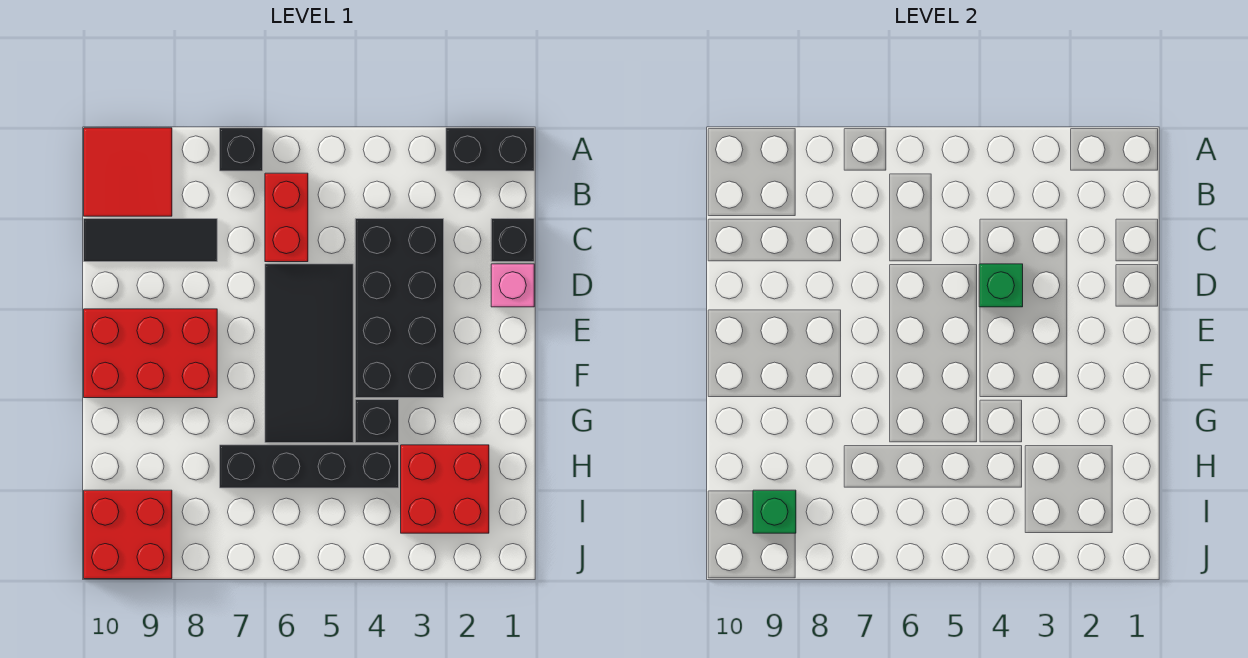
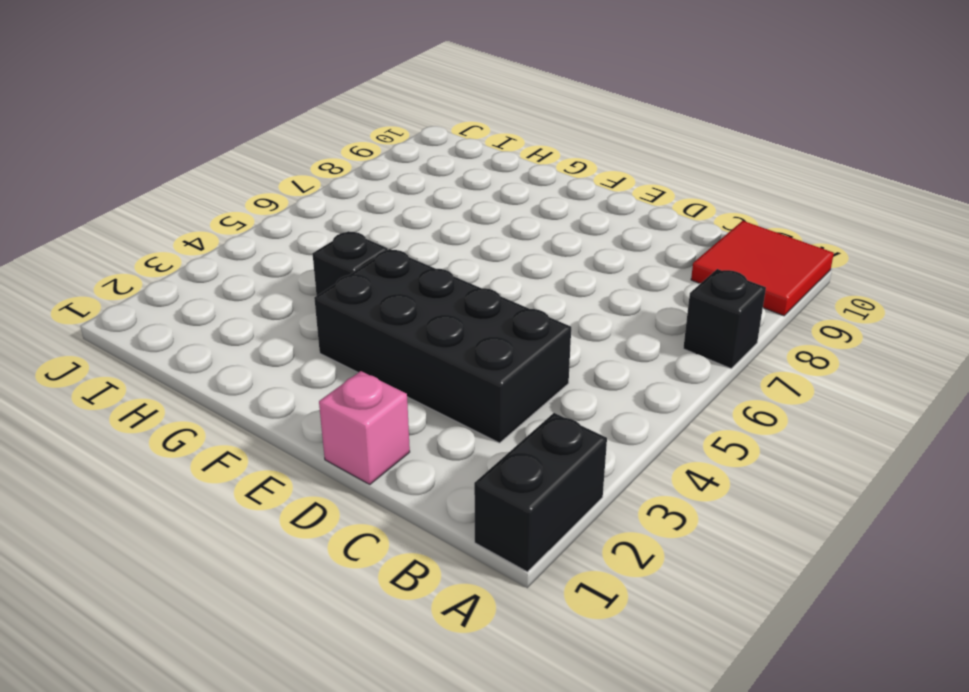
none -> red 1x2 brick [265,173,308,262]
none -> black 1x1 brick [491,219,534,262]
none -> black 1x3 tile [84,219,217,262]

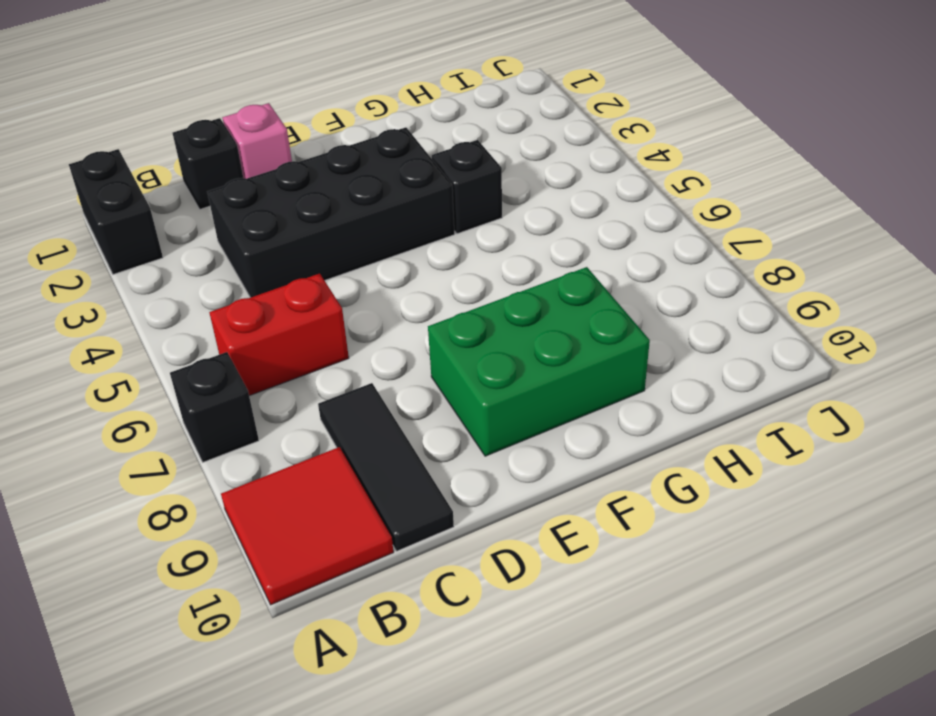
green 2x3 brick [428,267,650,456] -> red 2x3 brick [84,309,217,398]
none -> black 2x4 tile [265,264,353,443]
none -> red 2x2 brick [401,445,489,533]
none -> black 1x4 brick [220,445,399,488]

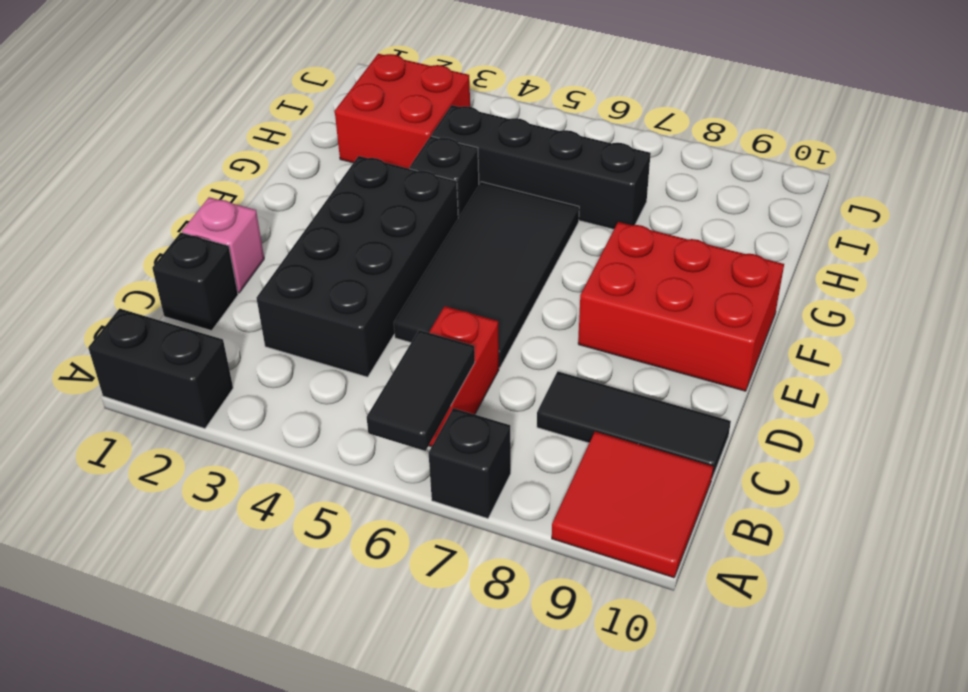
black 1x2 tile [367,330,475,451] -> none
none -> red 2x2 brick [84,490,172,579]
none -> green 1x1 brick [979,264,1023,307]
none -> green 1x1 brick [753,490,796,533]

